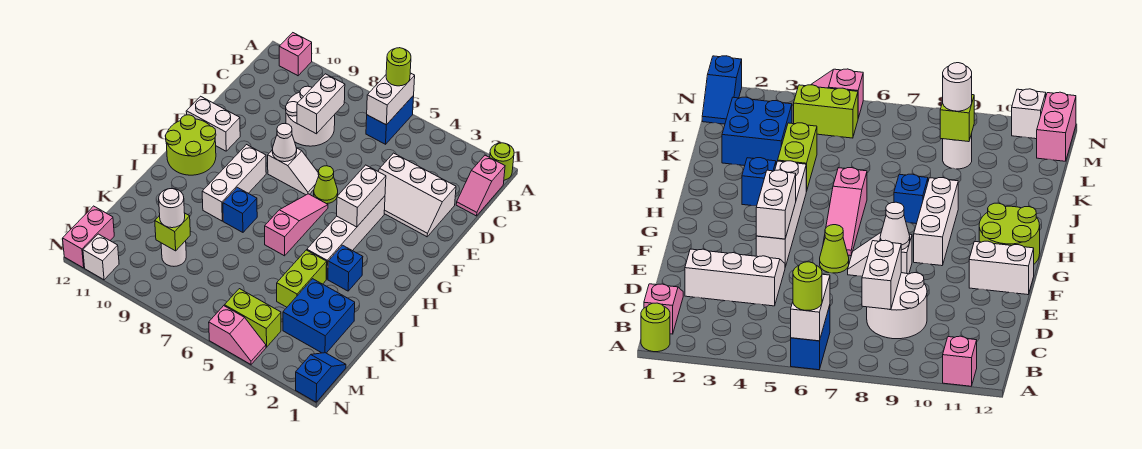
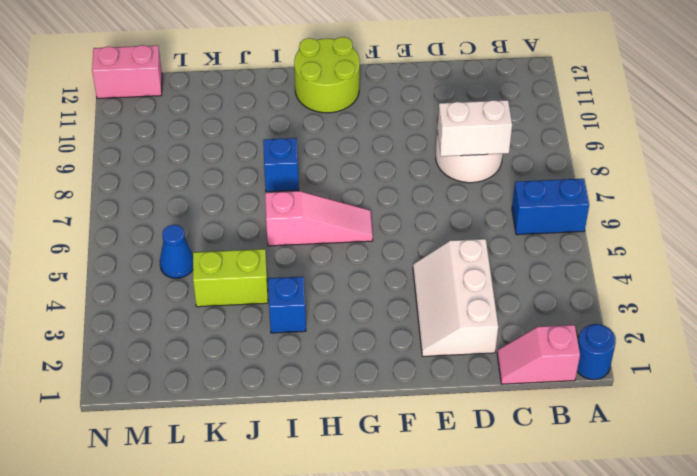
blue 1x1 round brick [577,324,616,380] -> lime 1x1 round brick [490,143,514,180]
blue 1x1 cone [160,225,193,278] -> none
none -> pink 1x1 brick [279,33,312,76]
none -> white 1x4 brick [307,196,385,279]
none -> lime 1x1 cone [314,166,338,204]
none -> white 1x2 slope [268,148,319,195]

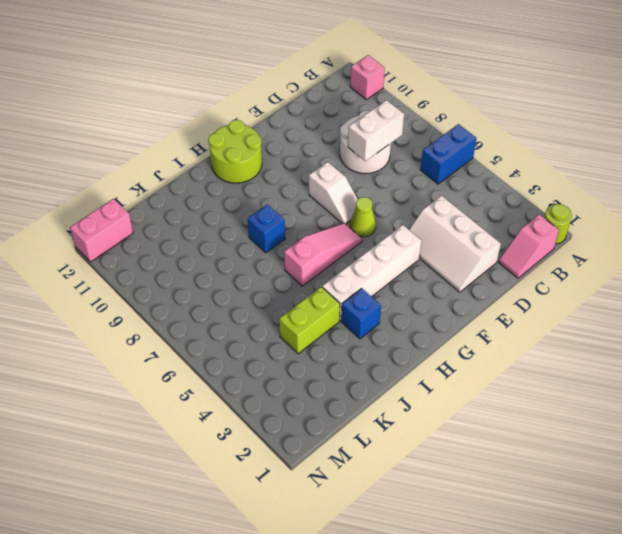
none -> white 1x2 brick [186,96,240,151]
none -> white 1x3 brick [202,145,266,221]
none -> blue 2x2 brick [283,279,355,353]
none -> white 1x1 round brick [161,241,186,266]

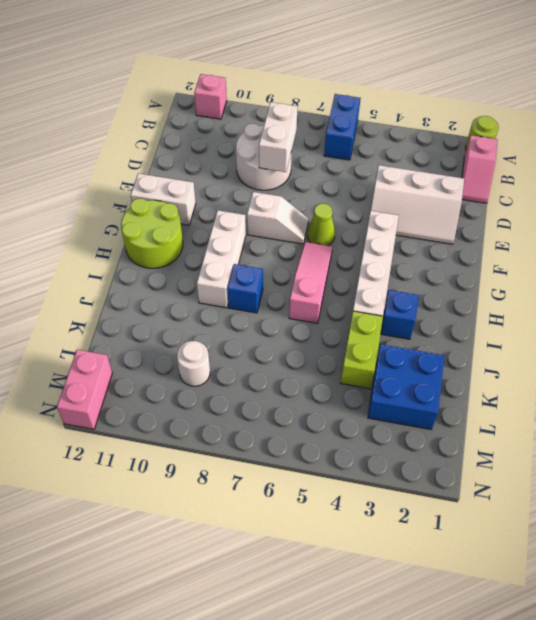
none -> blue 1x2 slope [296,353,346,402]
none -> lime 1x2 brick [224,289,281,347]
none -> pink 1x2 slope [209,306,266,364]
none -> white 1x1 brick [83,234,119,280]

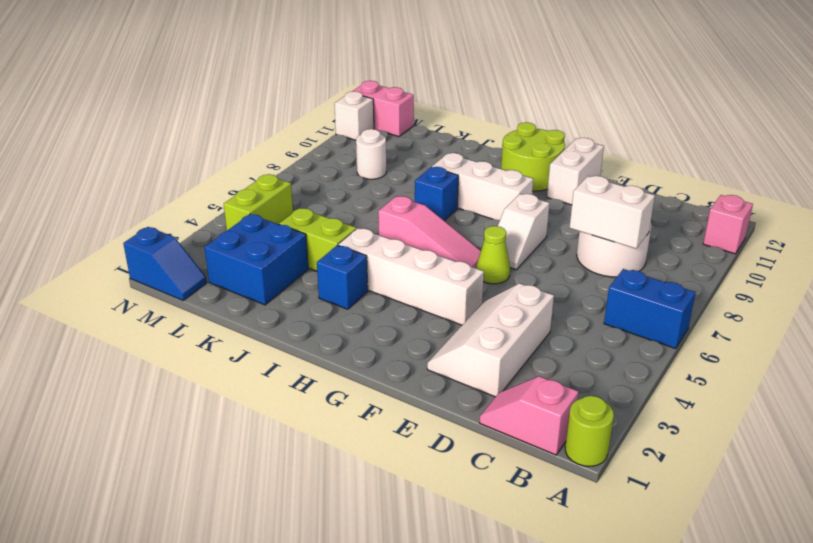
none -> pink 1x2 slope [209,306,266,364]
none -> white 1x2 brick [367,73,415,125]
none -> white 1x2 brick [337,165,386,227]
none -> white 1x1 cone [272,124,297,162]

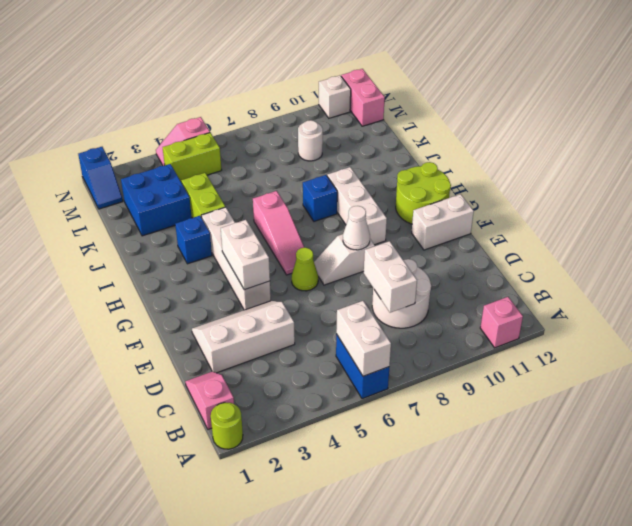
none -> lime 1x1 brick [155,214,190,251]
none -> lime 1x1 round brick [386,48,411,86]
none -> white 1x1 round brick [159,189,185,228]

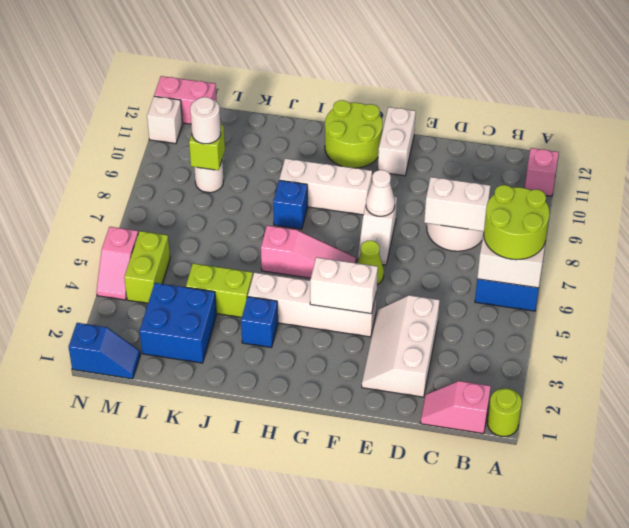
lime 2x2 round brick [484,185,549,260] -> lime 1x1 round brick [386,48,411,86]

